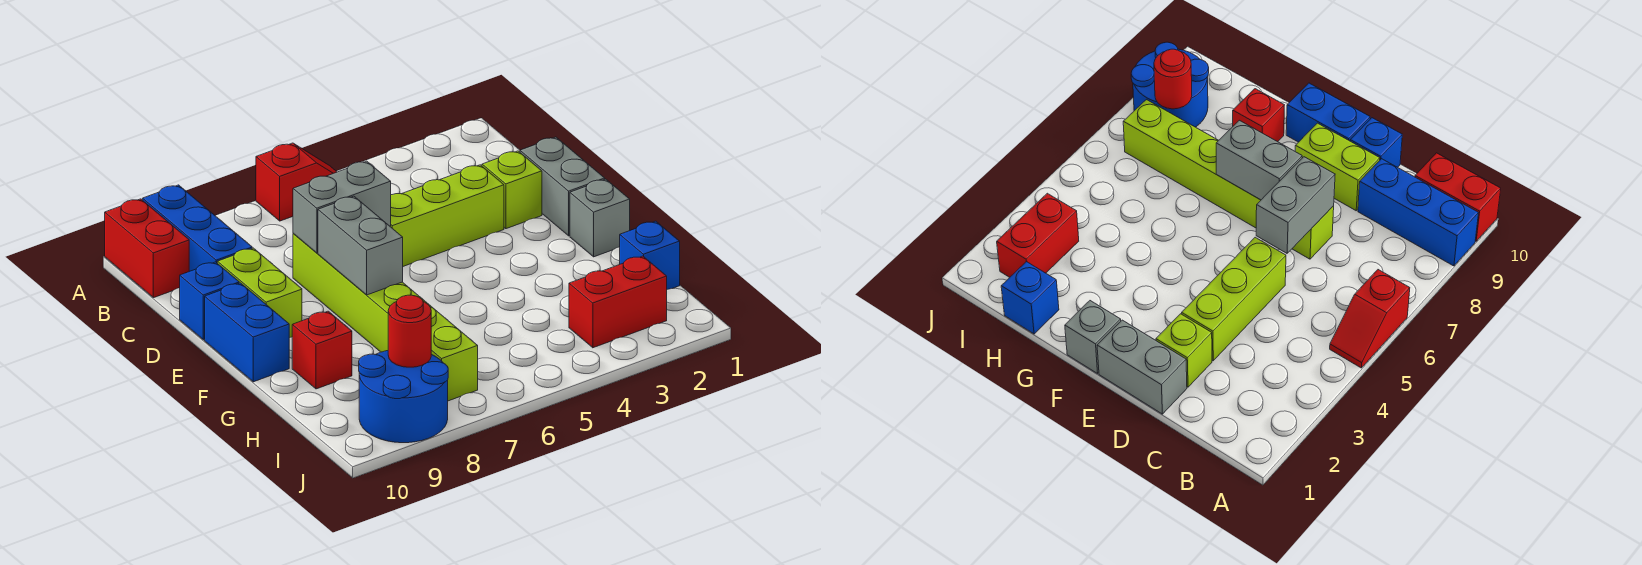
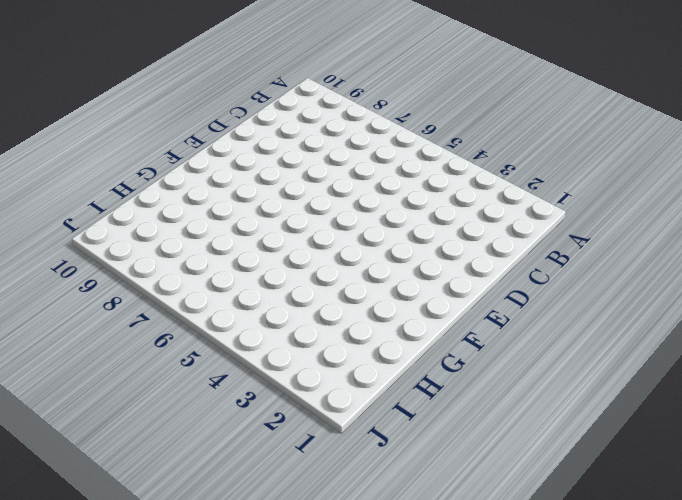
none -> red 1x2 slope [256,143,337,221]
none -> blue 1x3 brick [143,185,252,271]
none -> red 1x2 brick [105,199,189,298]

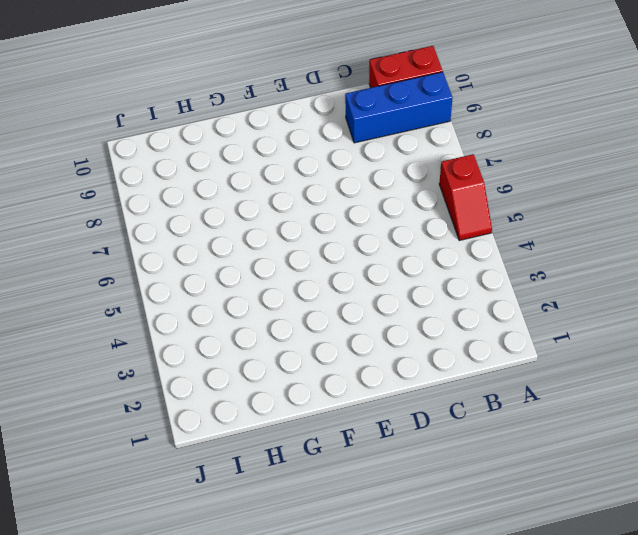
none -> grey 1x2 brick [520,137,605,236]
none -> lime 1x1 brick [482,151,542,229]
none -> lime 1x3 brick [390,165,504,266]

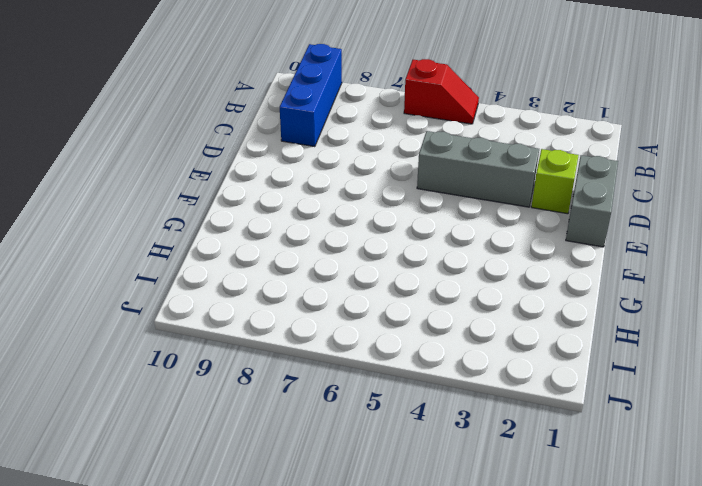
grey 1x3 brick [417,131,539,207] -> lime 1x3 brick [390,165,504,266]
none -> red 1x2 brick [105,199,189,298]
none -> lime 1x6 brick [293,233,478,401]
none -> lime 1x2 brick [217,248,302,338]

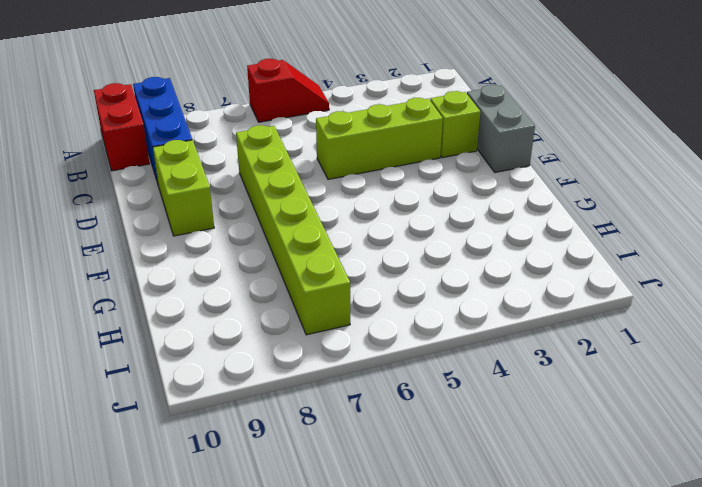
none -> blue 1x1 brick [180,262,239,340]
none -> blue 1x2 brick [205,283,289,382]
none -> grey 1x1 brick [570,179,630,257]

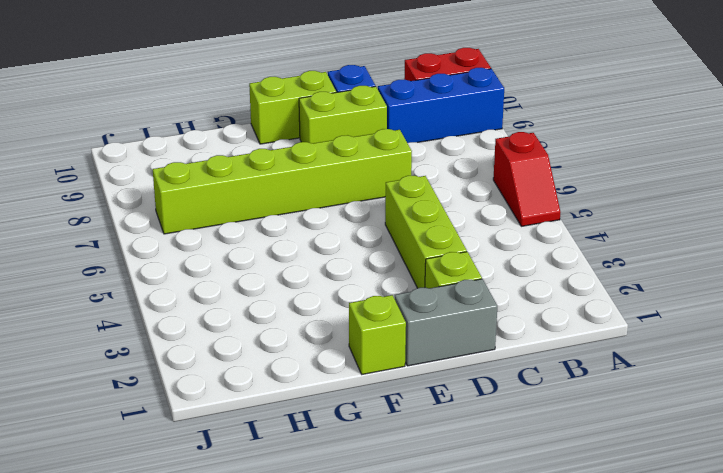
lime 1x2 brick [249,71,336,144] -> blue 1x2 brick [205,283,289,382]
lime 1x1 brick [349,295,406,374] -> grey 1x1 brick [570,179,630,257]
none -> red 1x1 brick [292,311,352,389]
none -> blue 1x1 brick [620,221,680,290]
none -> red 1x2 brick [569,256,667,348]

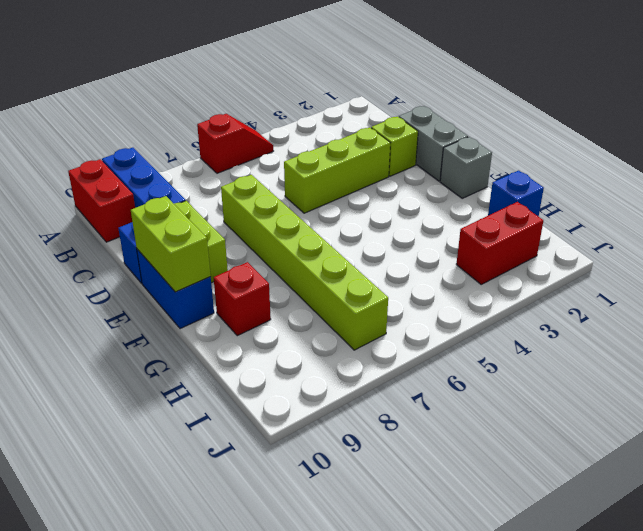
lime 1x2 brick [131,196,211,292] -> none
none -> blue 2x2 round brick [359,351,448,443]
none -> grey 1x2 brick [293,161,391,253]
none -> grey 1x2 brick [318,196,403,295]

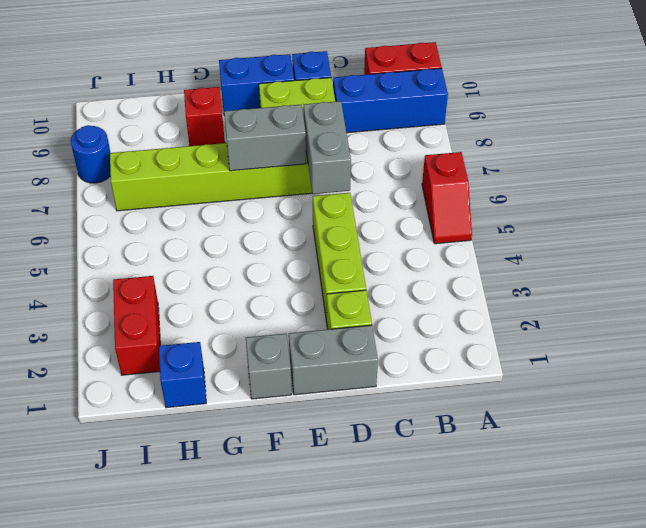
blue 1x1 round brick [71,125,110,183] -> blue 2x2 round brick [359,351,448,443]
none -> red 1x1 round brick [388,295,431,367]

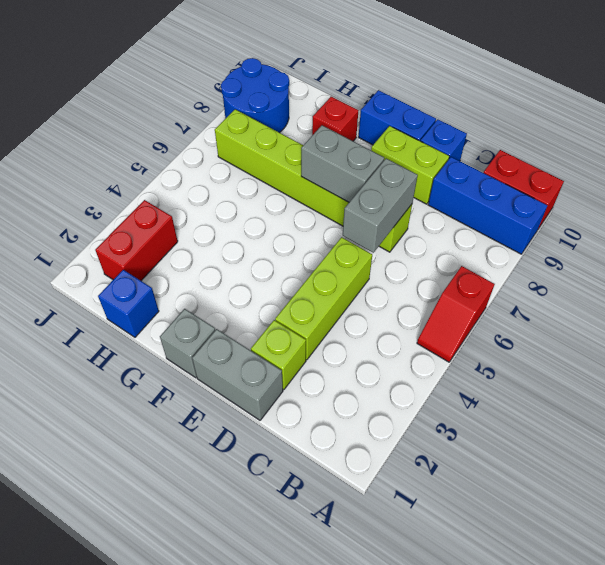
none -> red 1x1 round brick [388,295,431,367]

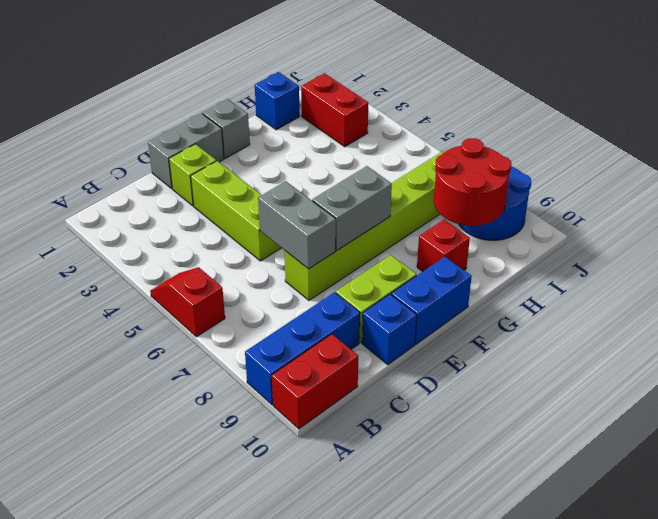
red 2x2 round brick [434,138,511,226] -> red 1x1 round brick [388,295,431,367]

